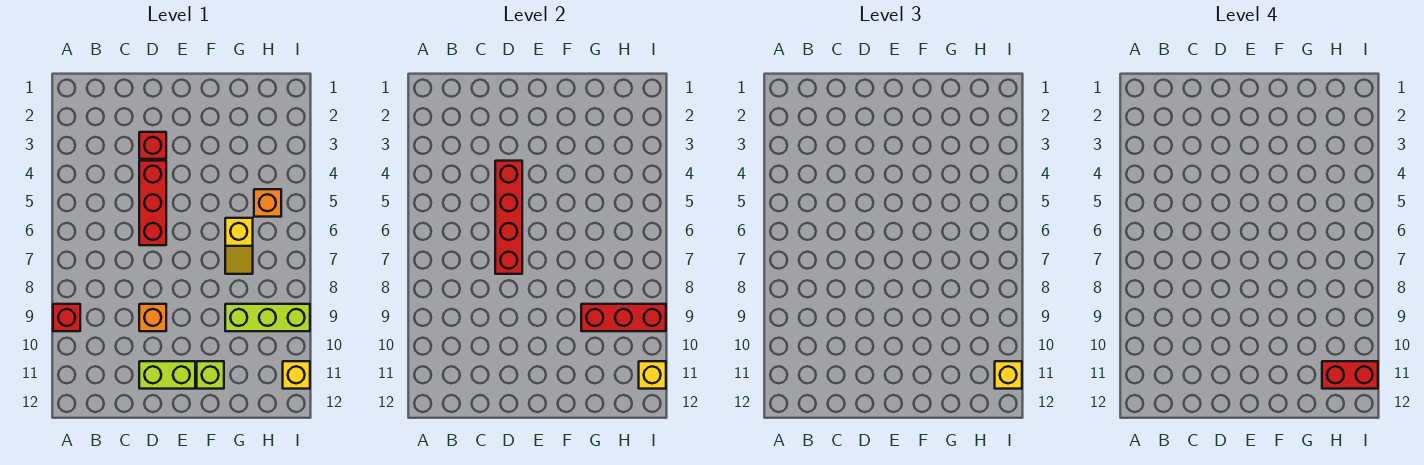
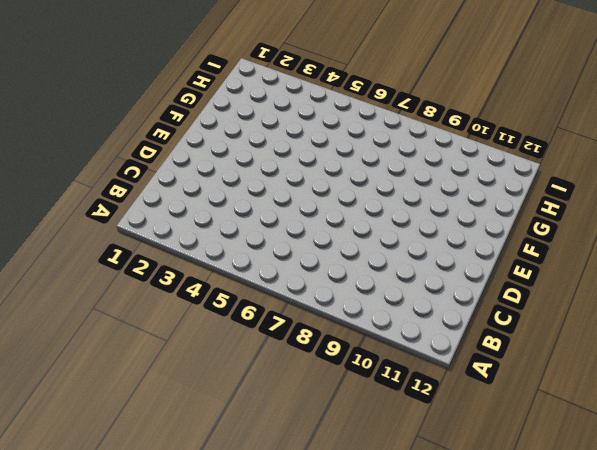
none -> red 1x1 brick [53,304,80,331]
none -> red 1x1 brick [139,132,166,159]
none -> red 1x3 brick [139,161,166,245]

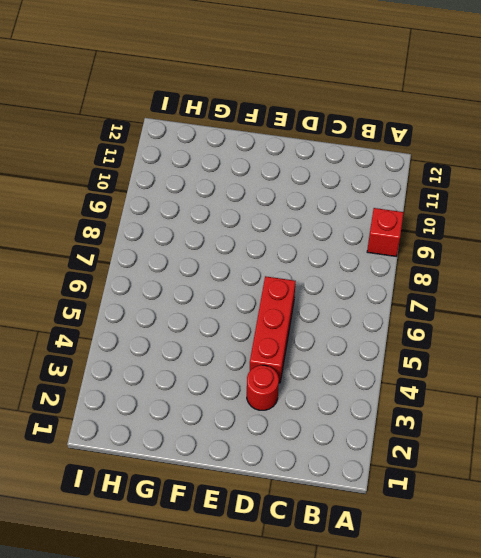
red 1x1 round brick [247,365,279,410] -> red 1x1 brick [139,132,166,159]
none -> orange 1x1 brick [139,304,166,331]
none -> lime 1x2 brick [139,361,195,389]
none -> lime 1x1 brick [197,361,224,389]

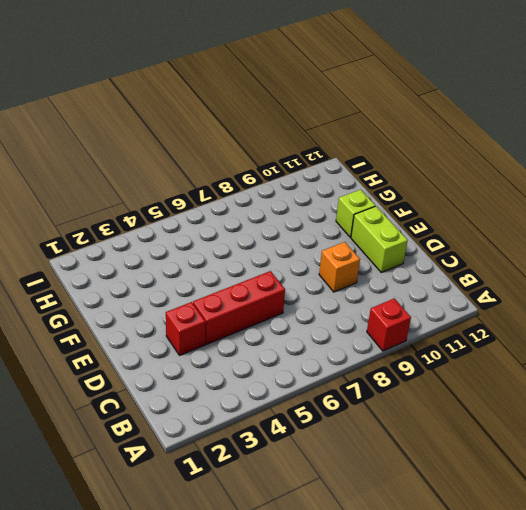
none -> yellow 1x2 slope [225,218,253,274]
none -> lime 1x3 brick [225,304,310,331]
none -> orange 1x1 brick [254,189,281,217]

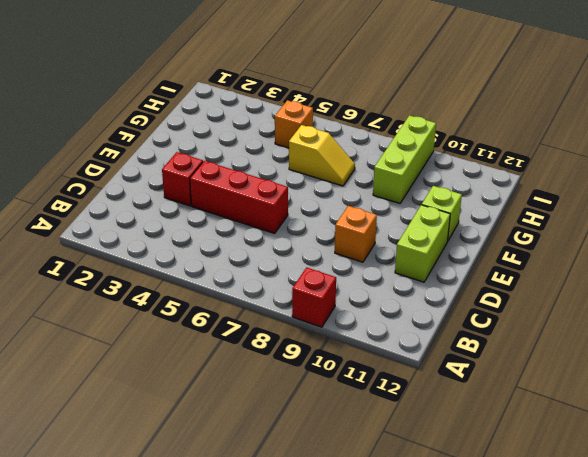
none -> yellow 1x1 brick [283,361,310,389]
none -> red 1x4 brick [495,161,522,274]
none -> red 1x3 brick [581,304,666,331]

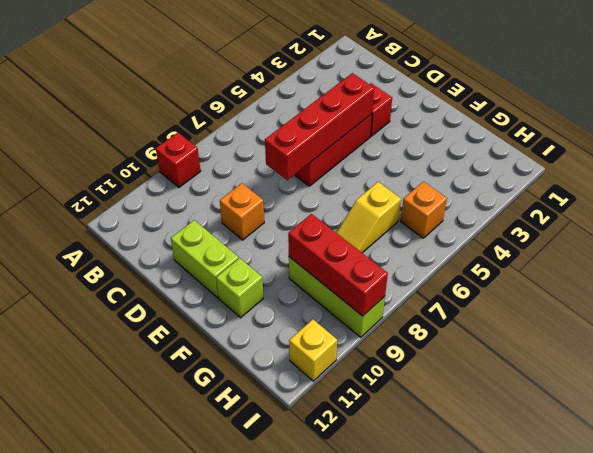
none -> yellow 1x1 brick [639,361,666,389]
none -> yellow 1x1 brick [995,361,1022,389]
none -> red 1x2 brick [1322,361,1378,389]

